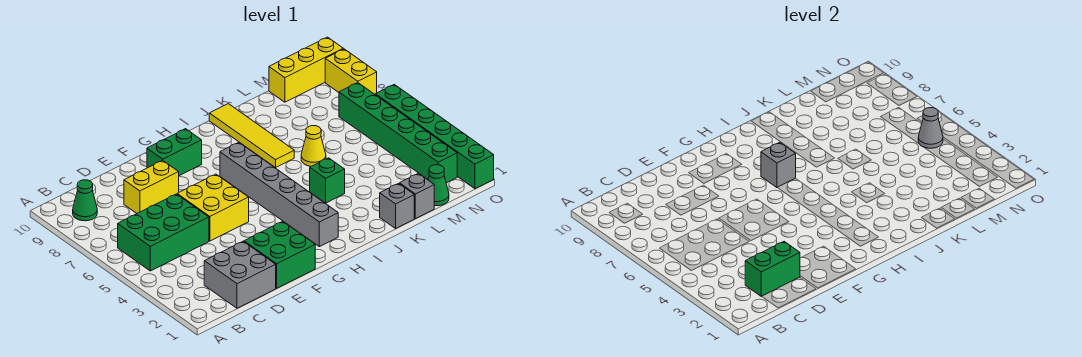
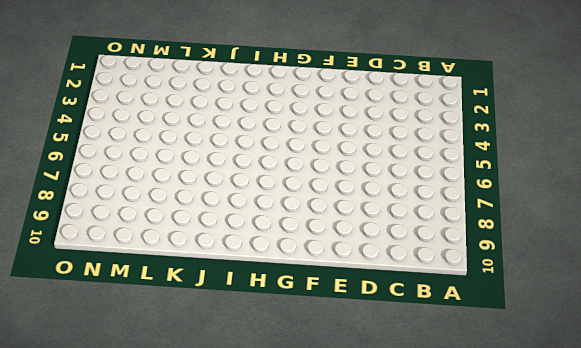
none -> green 2x3 brick [118,194,209,271]
none -> green 1x1 cone [73,180,97,221]
none -> grey 2x2 brick [204,242,276,308]

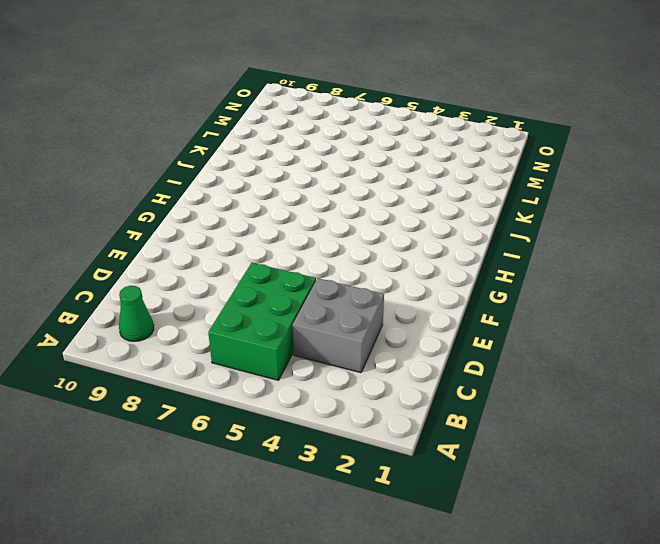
grey 2x2 brick [293,278,384,373] -> grey 2x2 brick moved to [204,242,276,308]
none -> yellow 1x2 brick [124,160,179,213]
none -> green 2x2 brick [244,221,315,288]
none -> yellow 2x2 brick [177,174,249,241]

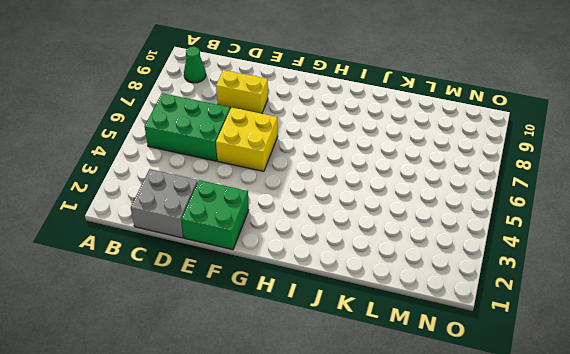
none -> green 1x2 brick [147,129,202,176]
none -> grey 1x6 brick [220,142,338,247]
none -> green 1x1 brick [310,158,345,203]

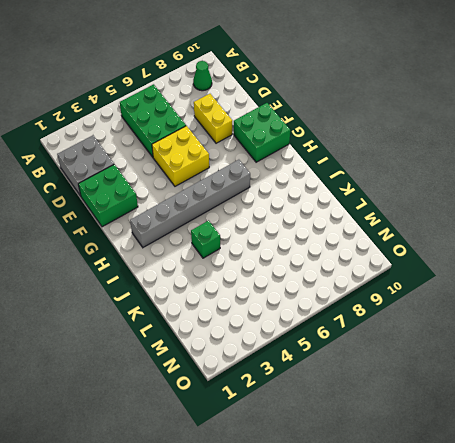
green 2x2 brick [234,103,290,162] -> green 1x2 brick [147,129,202,176]
none -> yellow 1x4 tile [209,104,294,168]
none -> grey 1x1 brick [380,183,414,228]
none -> yellow 1x1 cone [301,126,326,166]

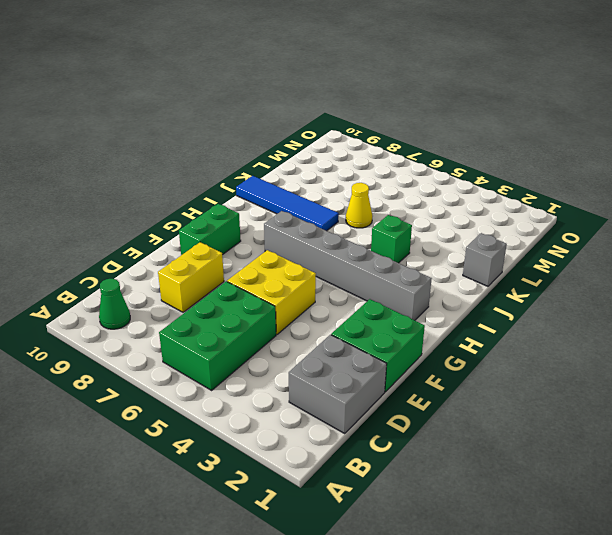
blue 1x4 tile [236,176,339,231] -> yellow 1x4 tile [209,104,294,168]
none -> grey 1x1 brick [400,173,434,219]
none -> green 1x1 cone [428,165,449,206]
none -> yellow 1x3 brick [269,37,343,102]

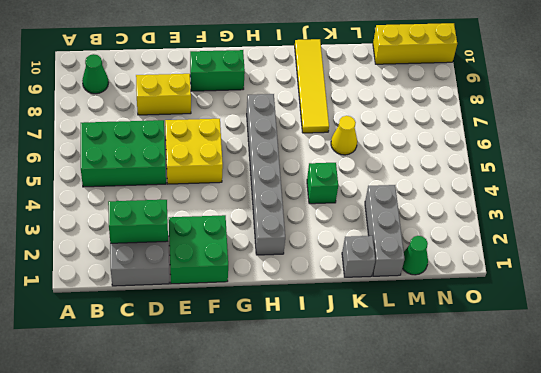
grey 1x3 brick [365,185,405,276] -> grey 1x1 brick [400,173,434,219]
none -> green 1x6 brick [339,83,457,183]
none -> green 1x6 brick [375,84,494,189]
none -> yellow 1x2 brick [325,49,377,94]

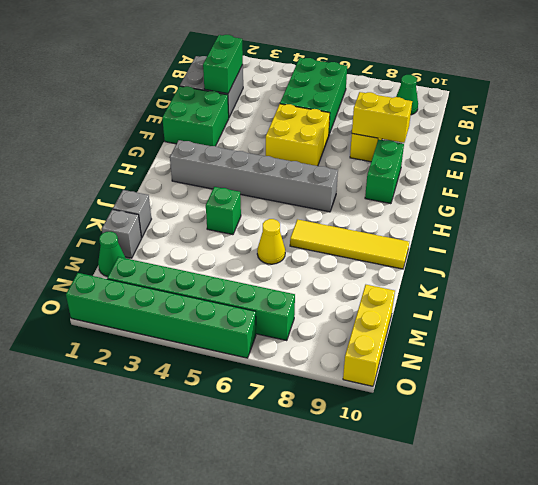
yellow 1x2 brick [352,92,412,143] -> yellow 1x2 brick moved to [325,49,377,94]
none -> grey 1x1 brick [761,142,796,187]
none -> grey 1x1 cone [918,108,943,148]

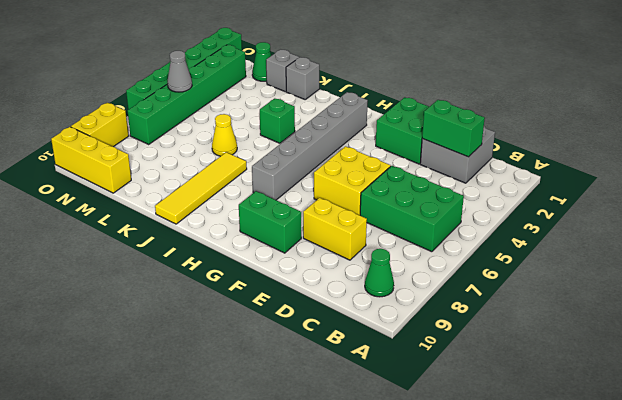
none -> grey 1x1 brick [761,142,796,187]

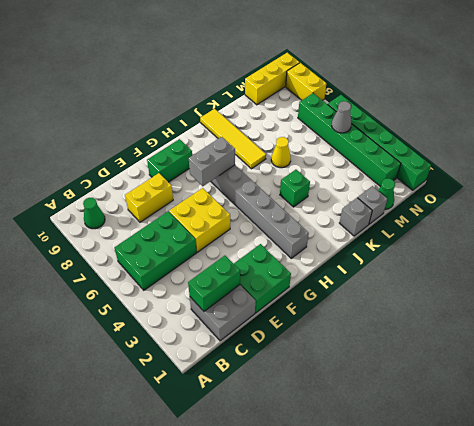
grey 1x2 brick [189,137,235,186] -> grey 1x1 brick [761,142,796,187]

